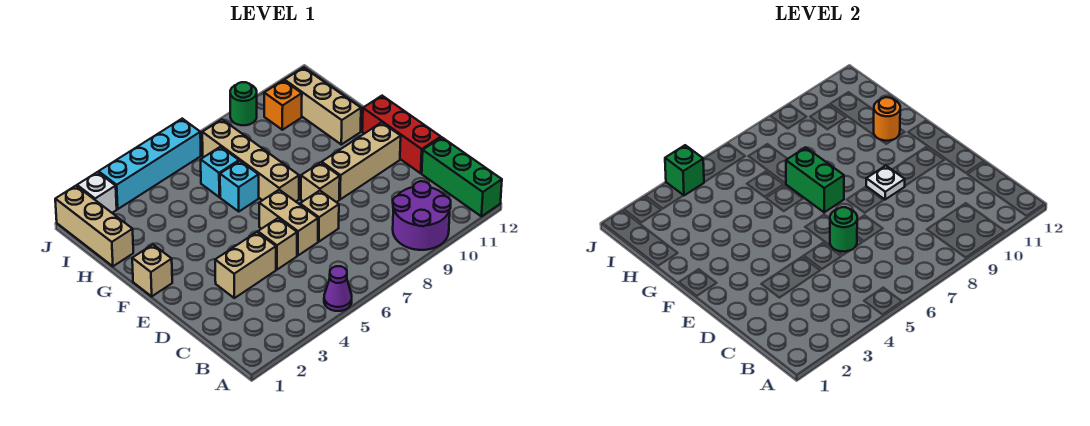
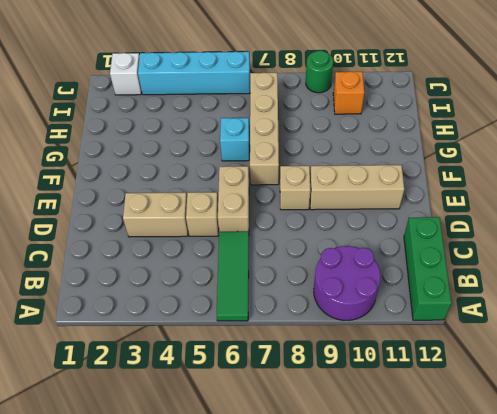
green 1x3 tile [217,231,249,321] -> none
none -> purple 1x1 cone [324,266,352,311]
none -> tan 1x1 brick [300,191,339,242]
none -> red 1x3 brick [362,96,441,173]

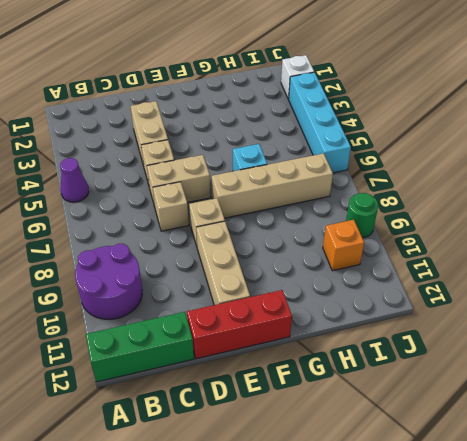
none -> tan 1x1 brick [132,245,172,296]
none -> tan 1x3 brick [284,67,361,144]
none -> tan 1x3 brick [55,186,133,266]

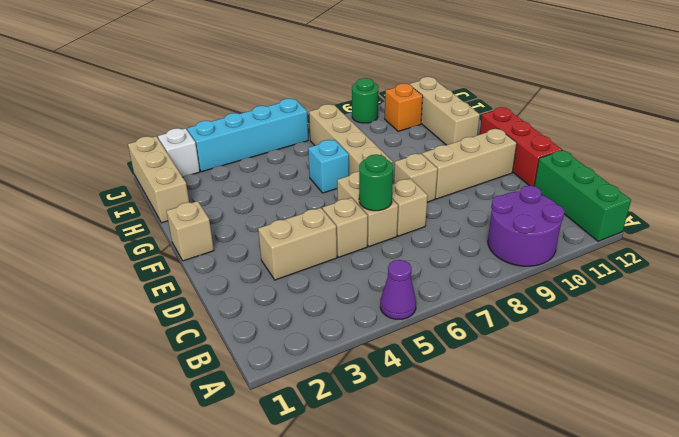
none -> cyan 1x1 brick [201,147,239,197]
none -> white 1x1 plate [866,166,905,199]
none -> green 1x2 brick [786,147,844,212]

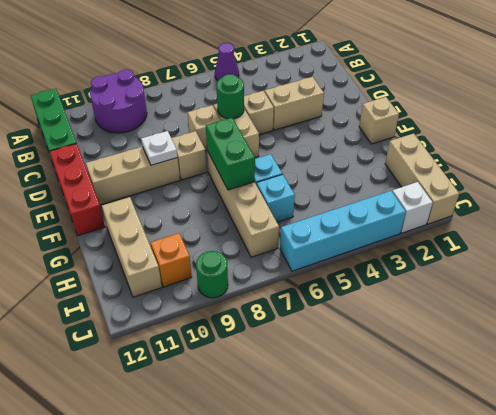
none -> orange 1x1 round brick [874,97,900,141]
none -> green 1x1 brick [665,145,704,196]

